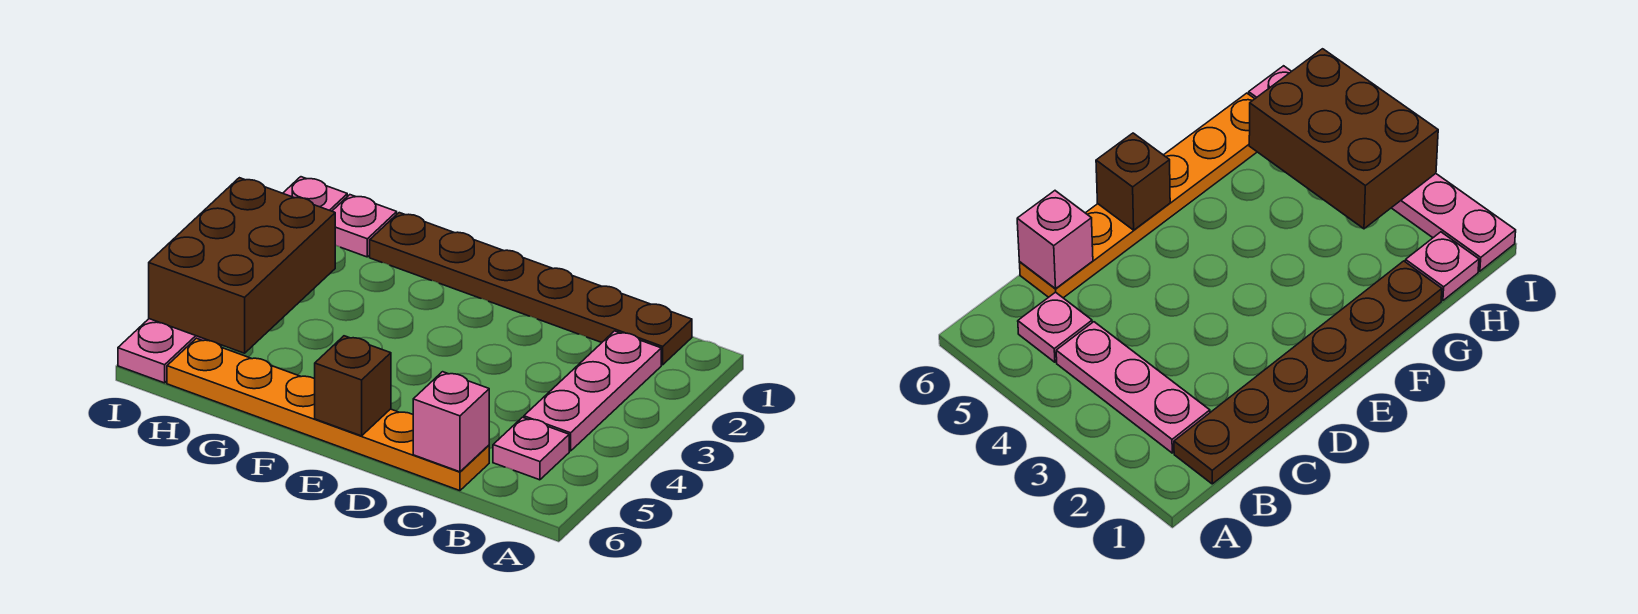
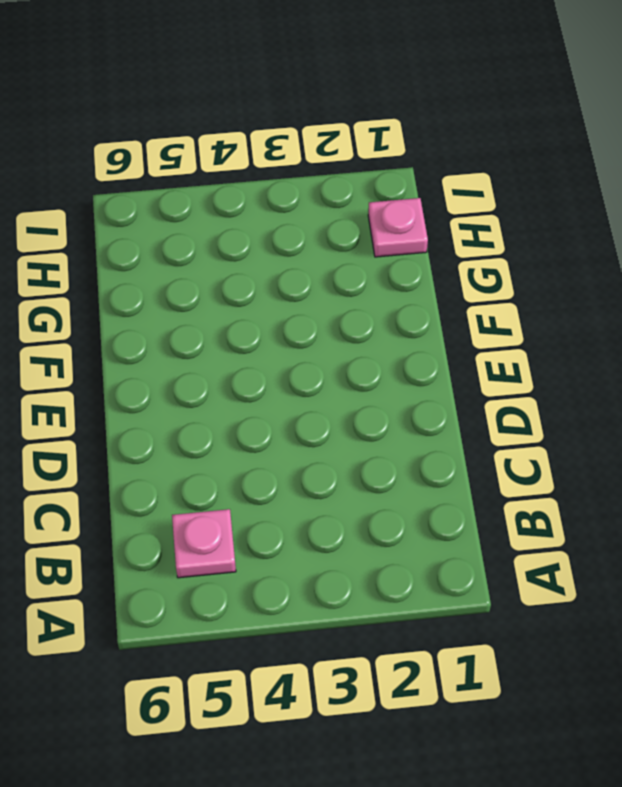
none -> brown 1x6 plate [370,213,692,365]
none -> pink 1x3 plate [524,331,661,451]

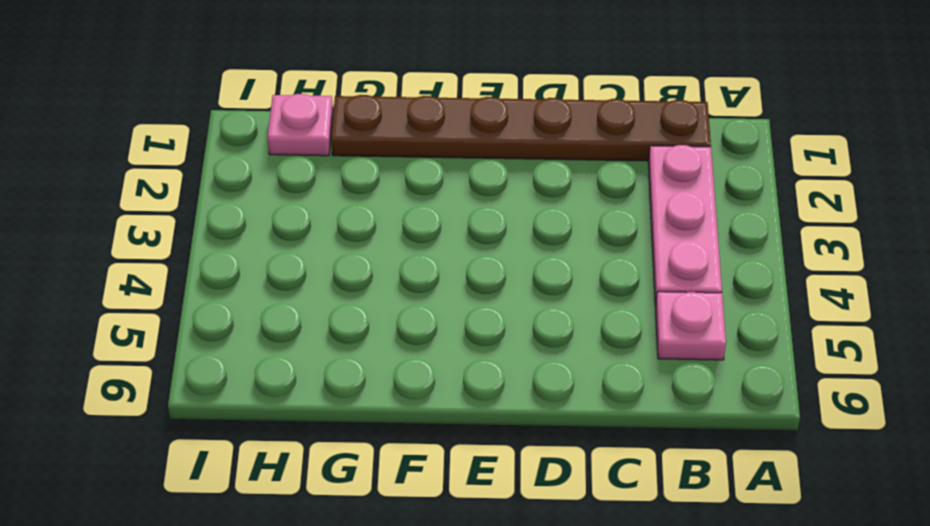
none -> orange 1x6 plate [167,338,489,491]
none -> pink 1x6 plate [118,177,347,383]

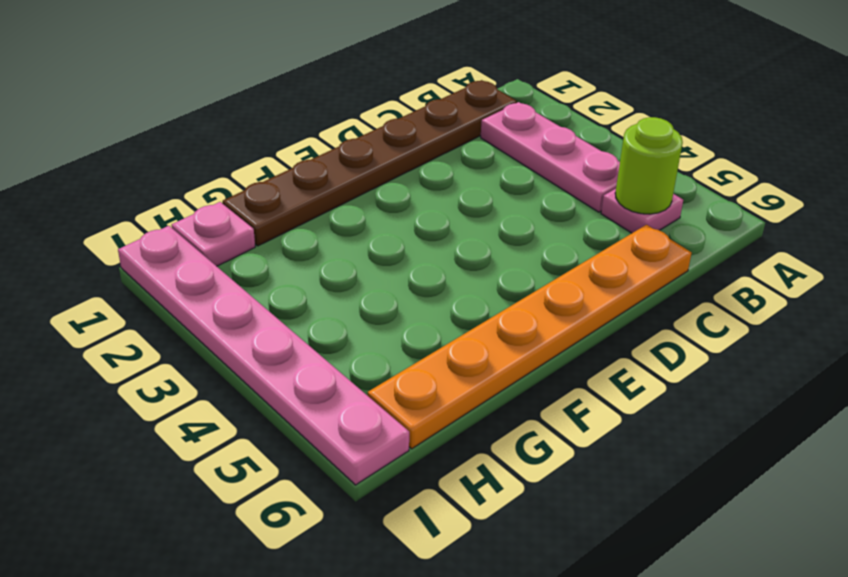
lime 1x1 round brick [615,117,683,214] -> none
none -> pink 1x1 brick [413,372,489,472]
none -> brown 1x1 brick [315,336,391,436]

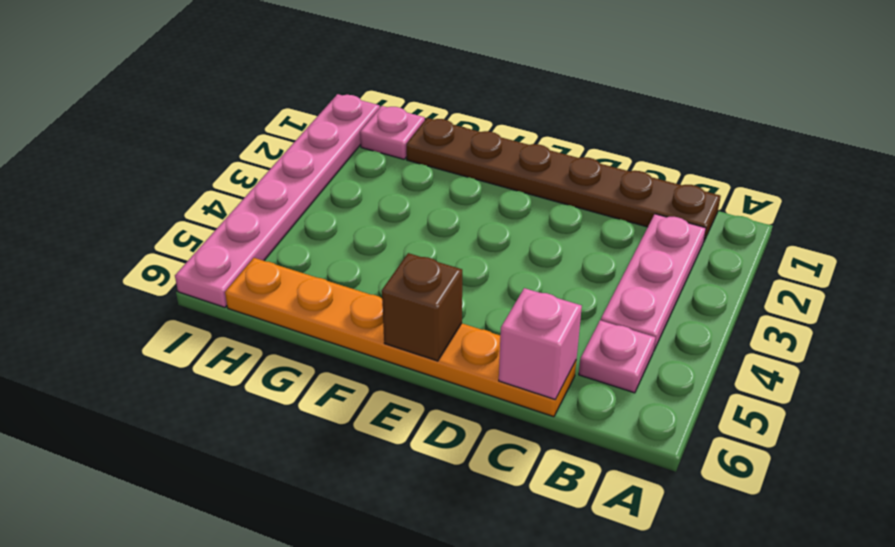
none -> brown 2x3 brick [149,178,335,353]

